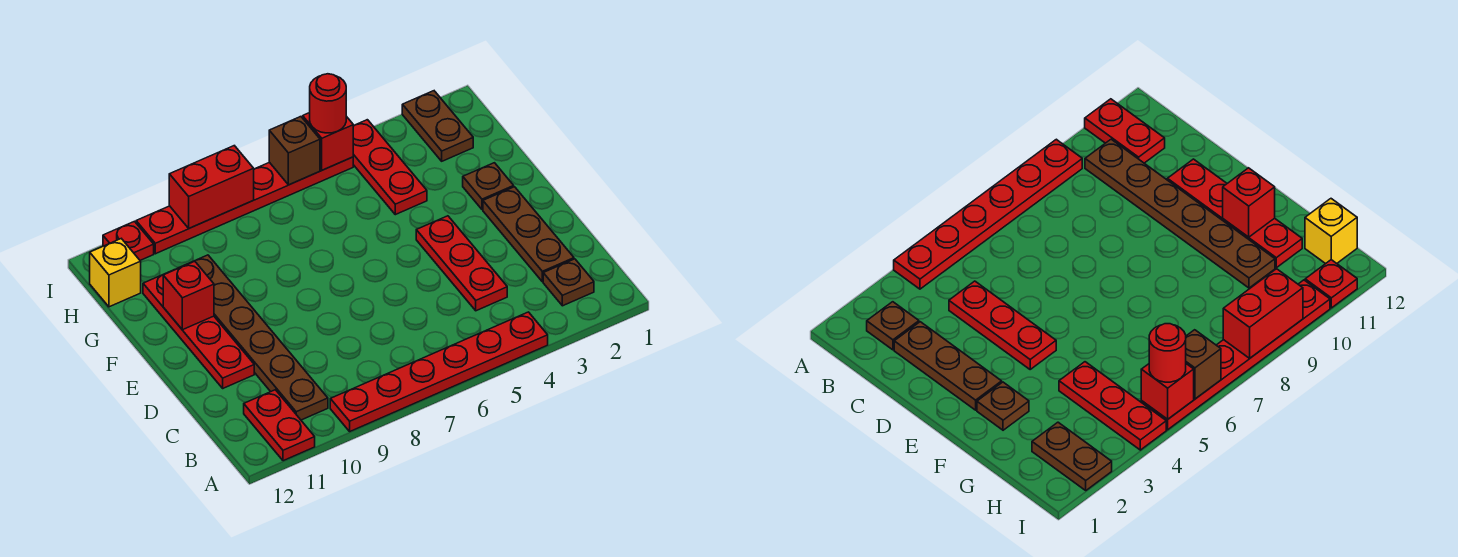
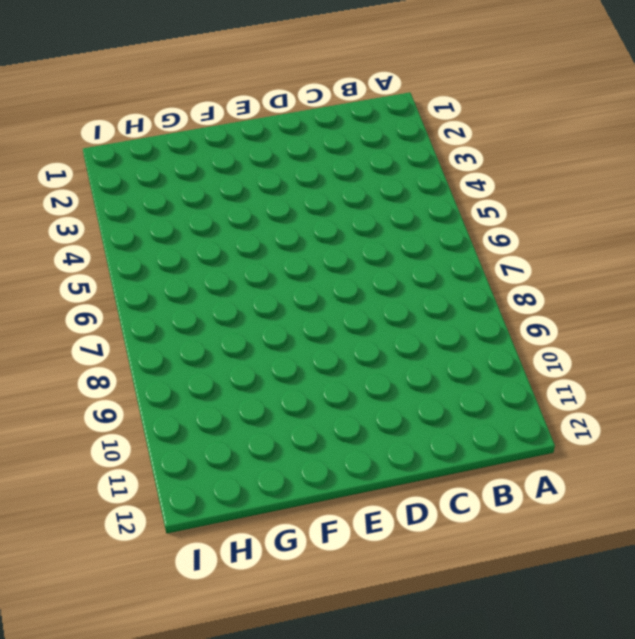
none -> red 1x6 plate [330,312,548,431]
none -> red 1x2 plate [244,390,315,461]
none -> brown 1x1 plate [543,259,594,306]

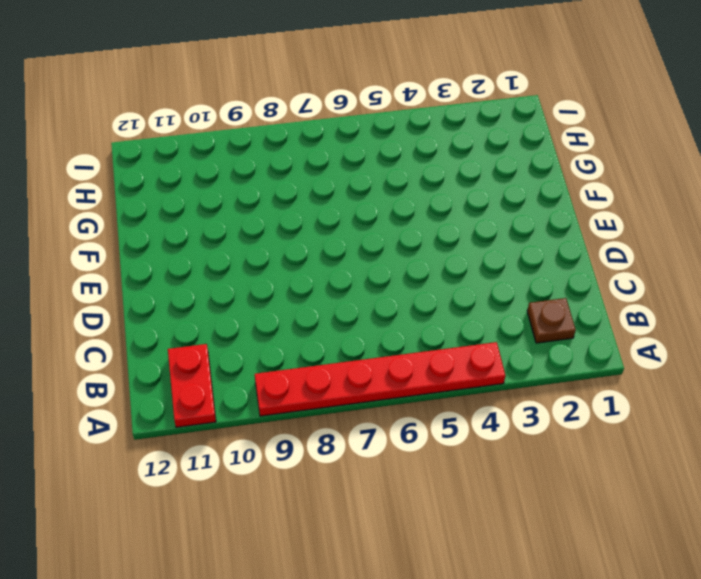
none -> brown 1x6 plate [177,255,328,420]
none -> brown 1x3 plate [483,187,574,282]
none -> red 1x3 plate [416,216,507,311]

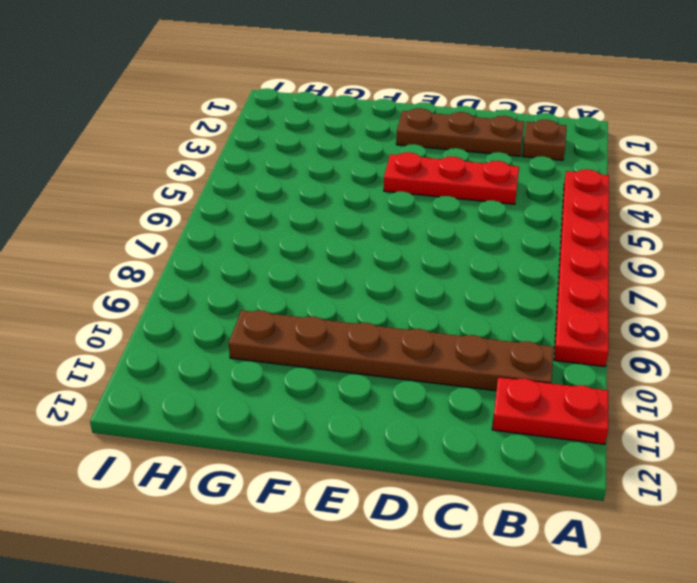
none -> red 1x4 plate [143,270,254,388]
none -> brown 1x1 plate [463,163,514,210]
none -> red 1x3 plate [353,120,427,215]

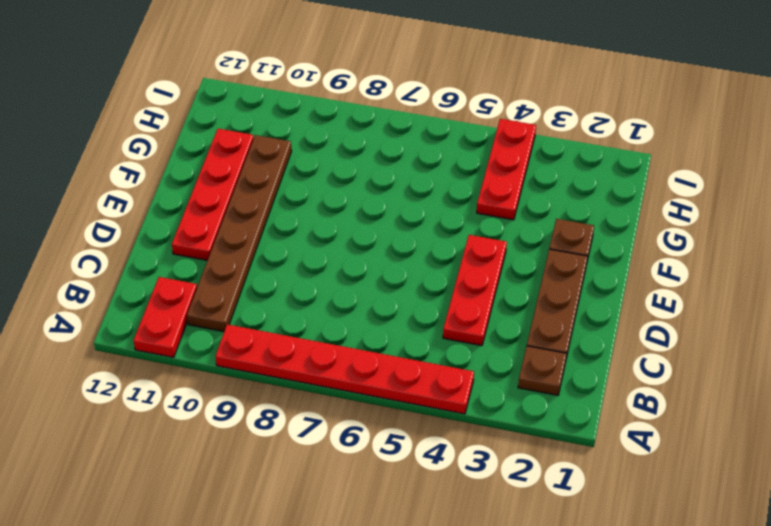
none -> brown 1x2 plate [402,91,473,161]
none -> yellow 1x1 brick [90,239,141,307]
none -> red 1x6 plate [136,157,353,254]

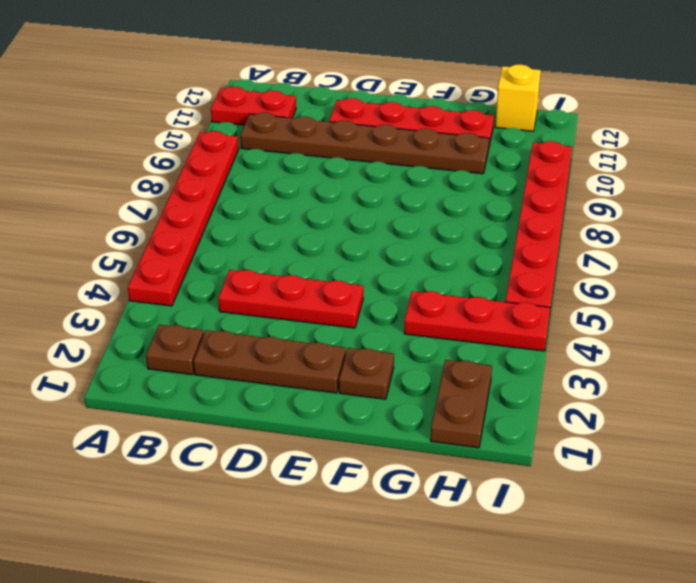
brown 1x2 plate [431,360,492,448] -> brown 1x2 plate turned to [402,91,473,161]
none -> red 1x1 plate [103,221,154,260]
none -> red 1x1 brick [163,261,214,330]
none -> red 1x1 brick [303,113,353,170]

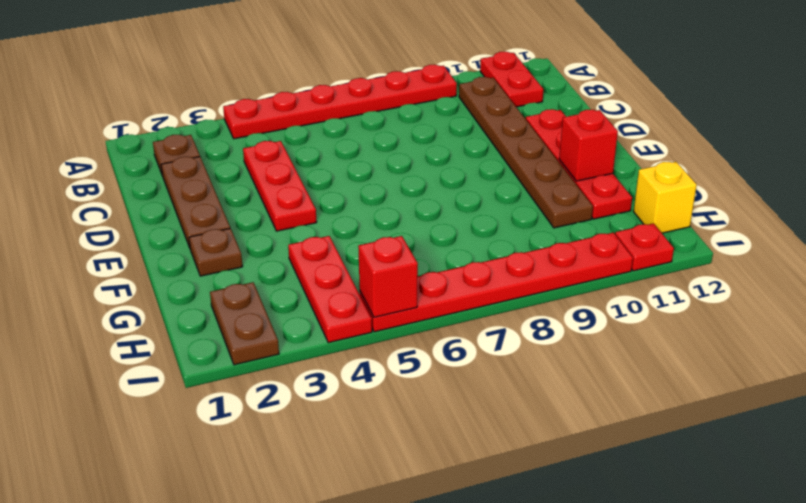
none -> brown 1x1 brick [269,117,320,185]
none -> red 1x2 brick [169,146,254,228]
none -> red 1x1 round brick [310,74,346,133]

